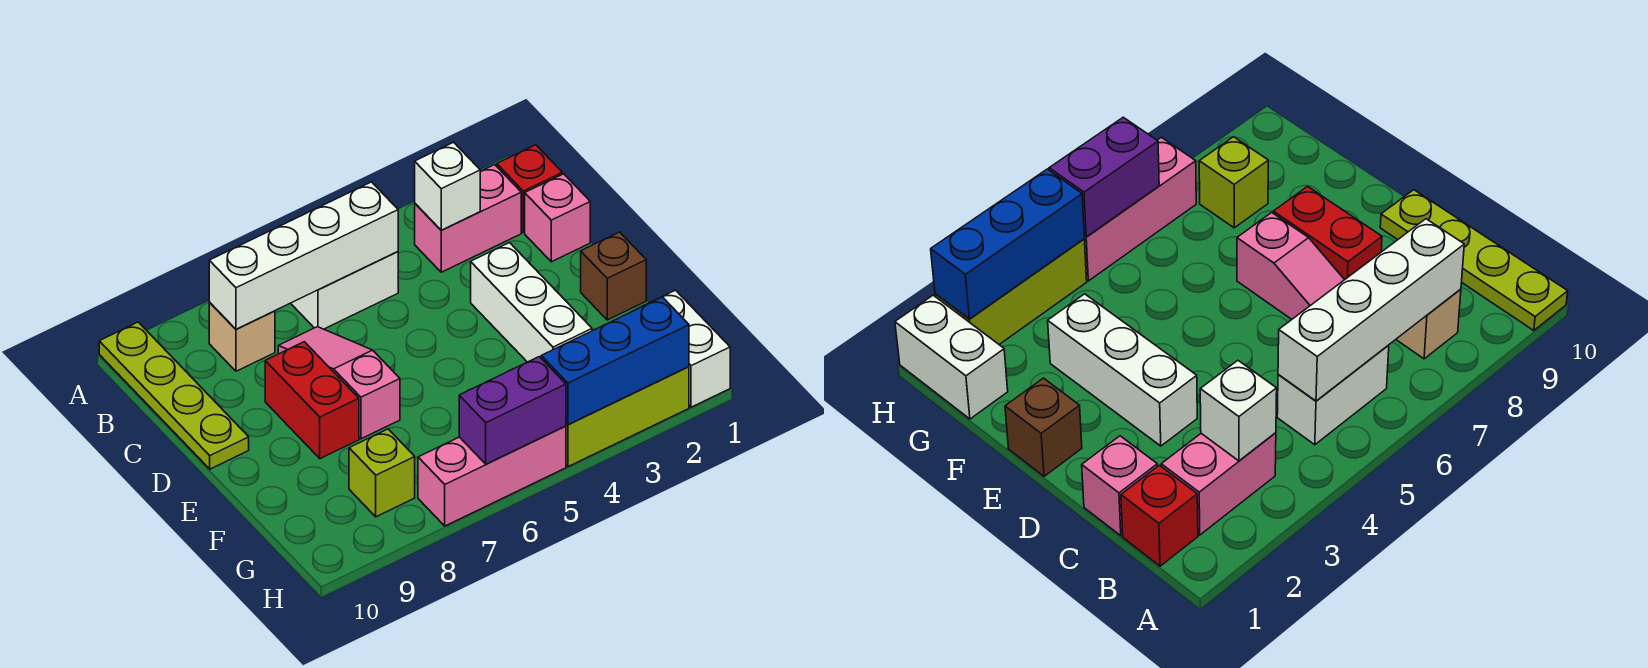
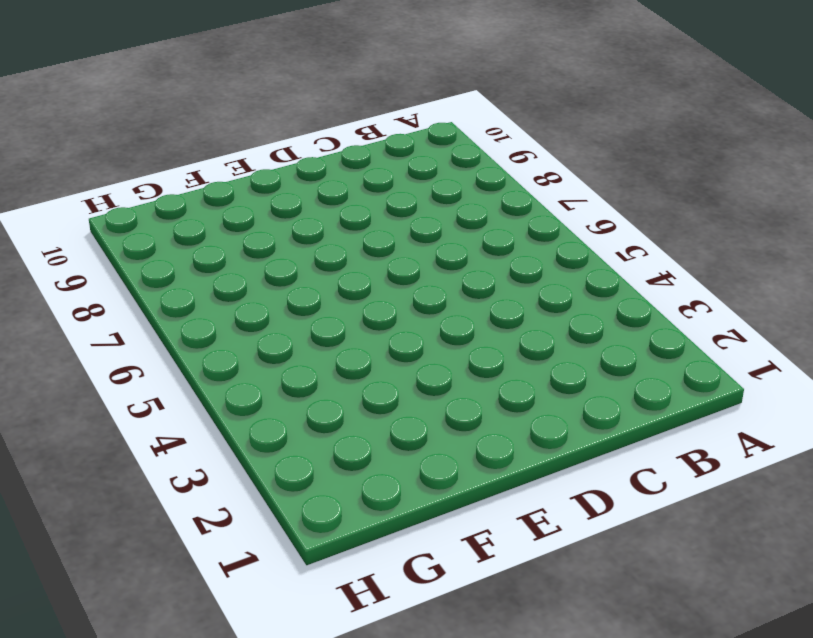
none -> lime 1x4 plate [99,322,249,469]
none -> red 1x1 brick [497,145,562,233]
none -> pink 1x2 brick [415,165,521,272]

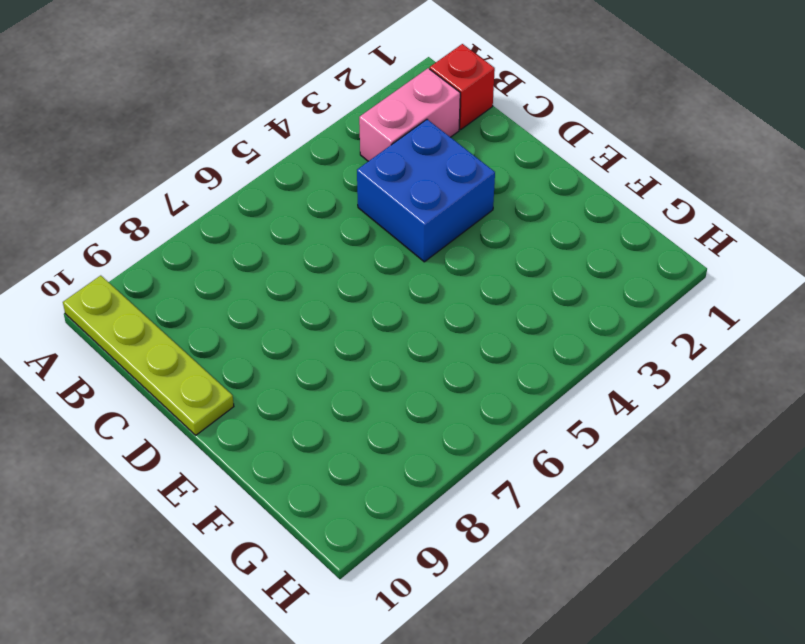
blue 2x2 brick [357,119,495,262] -> white 1x3 brick [471,243,592,362]
none -> white 1x2 brick [291,252,398,329]
none -> tan 1x1 brick [209,302,275,371]
none -> pink 1x1 brick [525,174,590,262]

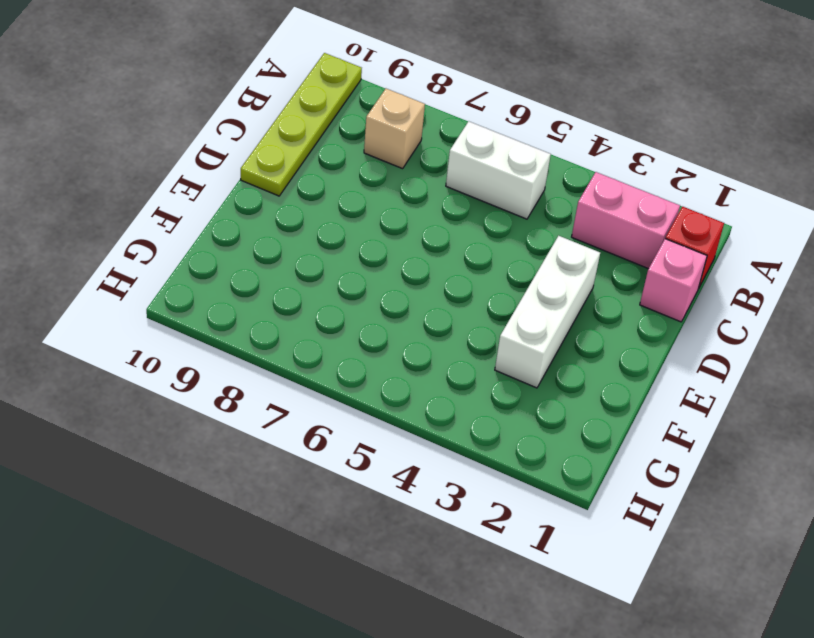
none -> pink 1x3 slope [278,327,400,439]
none -> red 1x2 brick [265,342,359,459]
none -> brown 1x1 brick [581,232,646,320]

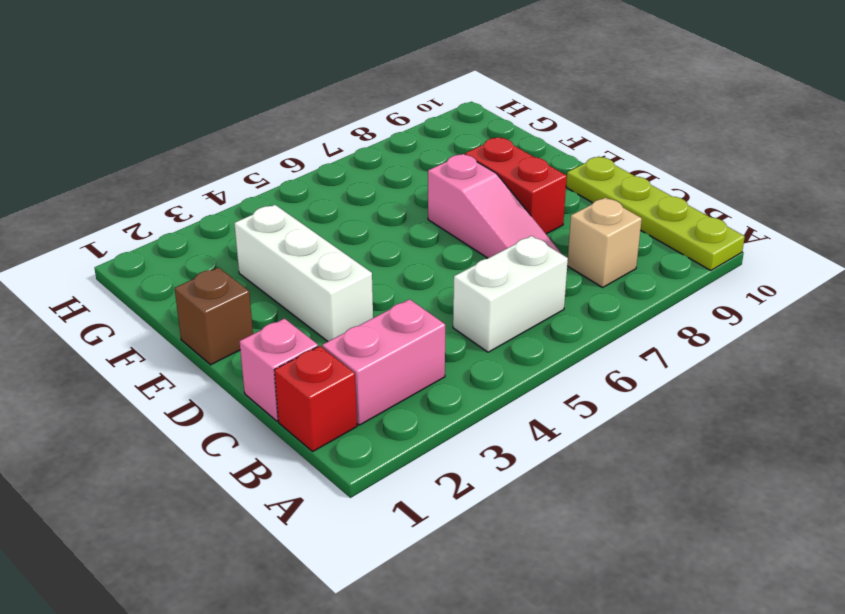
none -> white 1x2 brick [638,290,730,407]
none -> lime 1x1 brick [349,429,415,517]
none -> lime 1x3 brick [566,367,689,467]

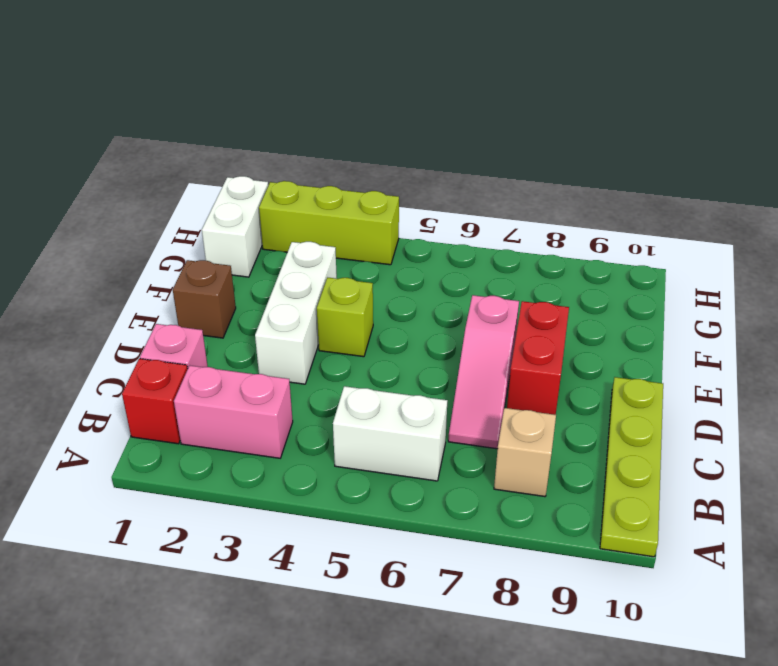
lime 1x1 brick [317,278,373,357] -> lime 1x1 brick moved to [349,429,415,517]
none -> pink 1x3 brick [418,426,566,526]
none -> white 1x1 brick [415,142,480,230]
none -> white 1x4 brick [209,182,398,329]

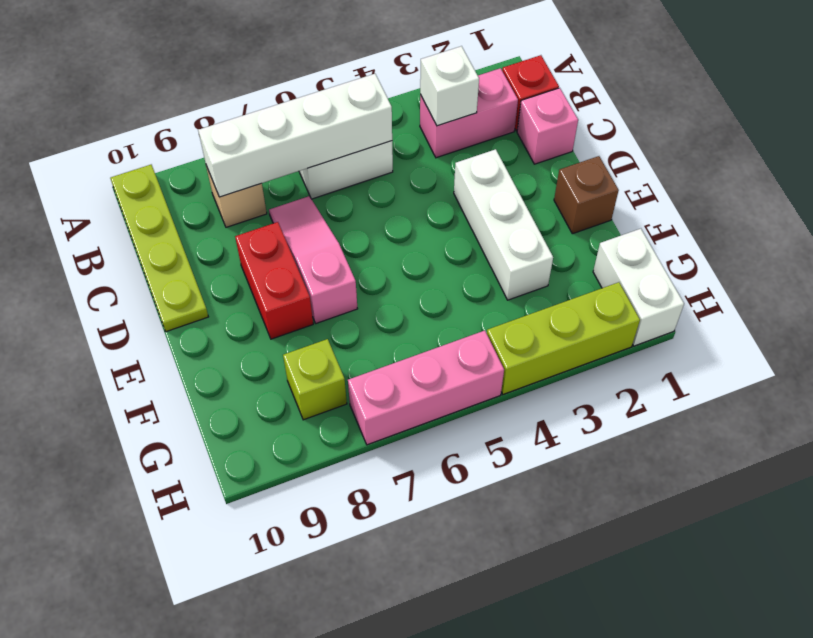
none -> blue 1x3 brick [541,297,689,425]
none -> purple 1x2 brick [459,357,566,464]

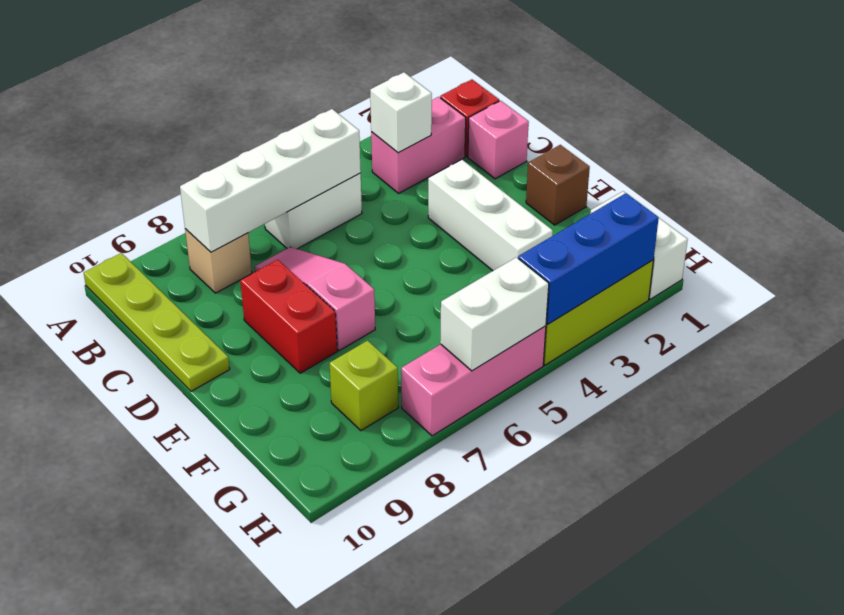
white 1x2 brick [440,257,549,371] -> purple 1x2 brick [459,357,566,464]

